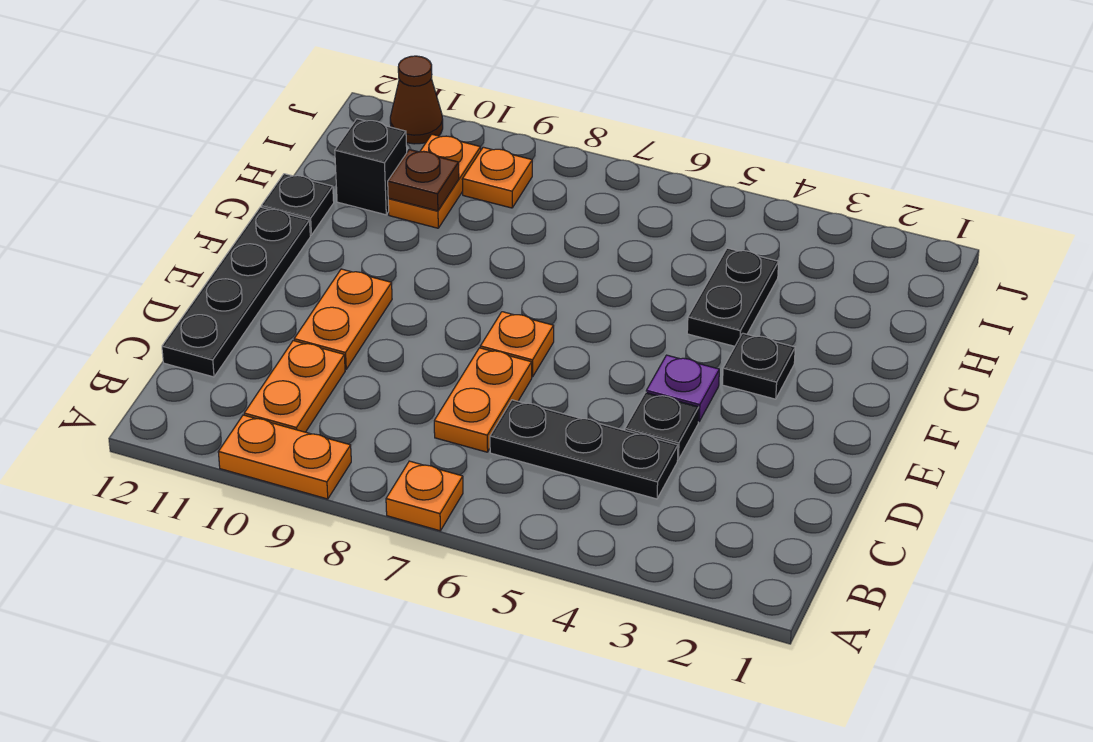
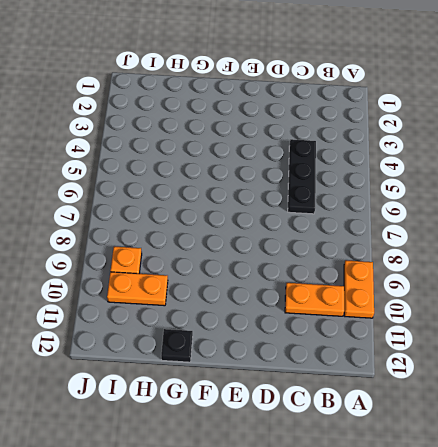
none -> orange 1x1 plate [386,461,463,531]
none -> orange 1x2 plate [434,348,532,452]
none -> black 1x4 plate [162,207,310,377]

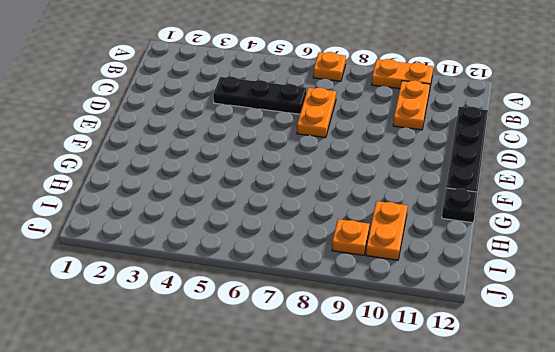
none -> black 1x1 plate [625,392,699,460]
none -> orange 1x2 plate [294,269,392,369]
none -> purple 1x1 plate [646,355,719,422]

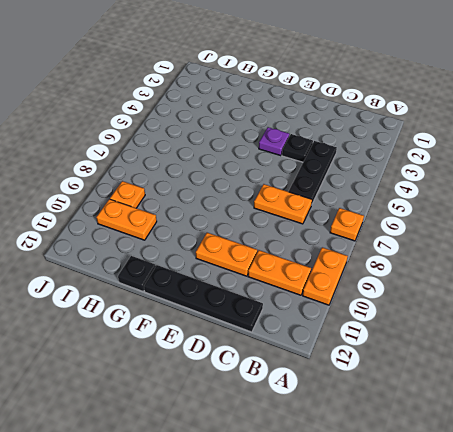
none -> orange 1x1 plate [480,312,554,377]
none -> black 1x1 plate [722,333,795,399]
none -> black 1x2 plate [687,248,779,346]

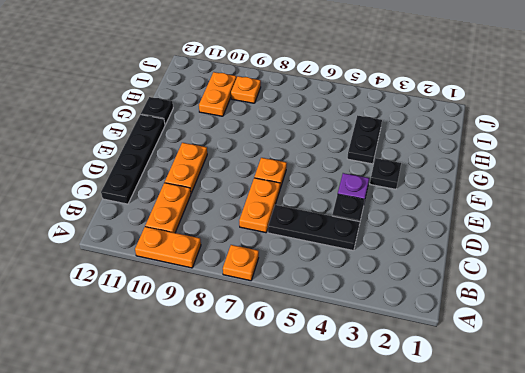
none -> black 1x1 brick [335,119,407,215]
none -> brown 1x1 cone [390,56,443,144]
none -> brown 1x1 plate [388,150,459,211]

